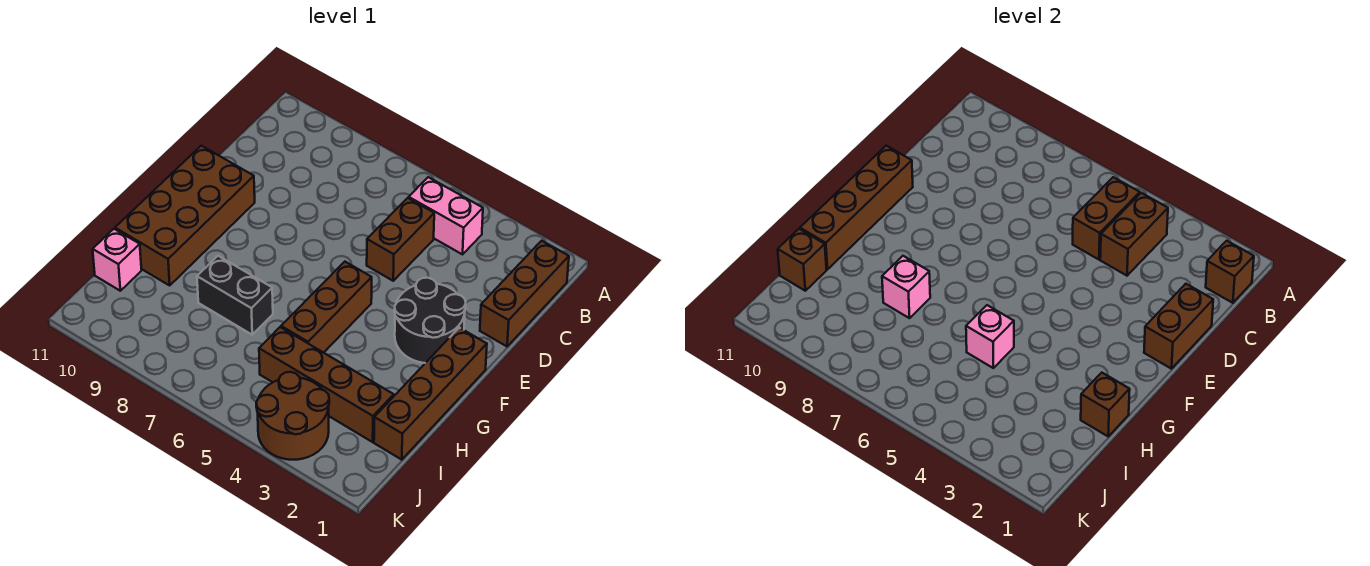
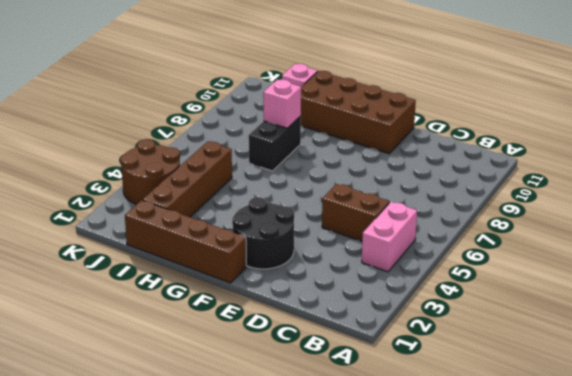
none -> brown 1x3 brick [480,241,569,346]
none -> brown 1x3 brick [281,262,372,353]
none -> brown 1x1 brick [1206,241,1254,303]

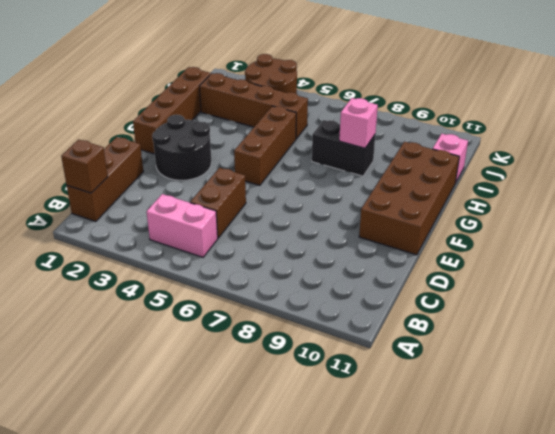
none -> brown 1x2 brick [1100,193,1168,276]
none -> brown 1x2 brick [1073,177,1140,260]
none -> brown 1x2 brick [1144,284,1213,369]

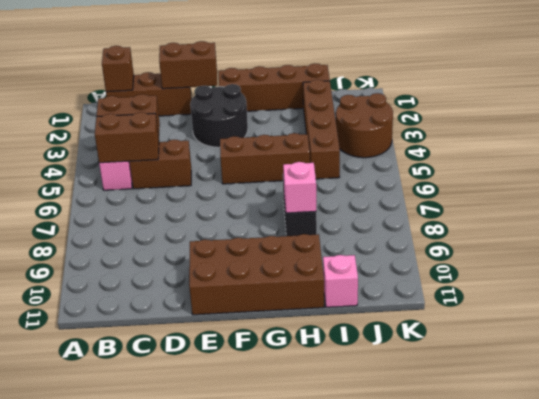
none -> brown 1x4 brick [800,146,913,269]
none -> brown 1x1 brick [1081,373,1130,436]
none -> pink 1x1 brick [966,305,1014,368]

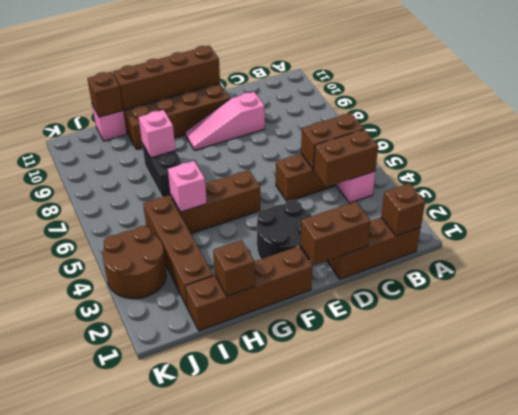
pink 1x3 slope [185,92,265,150] -> none

